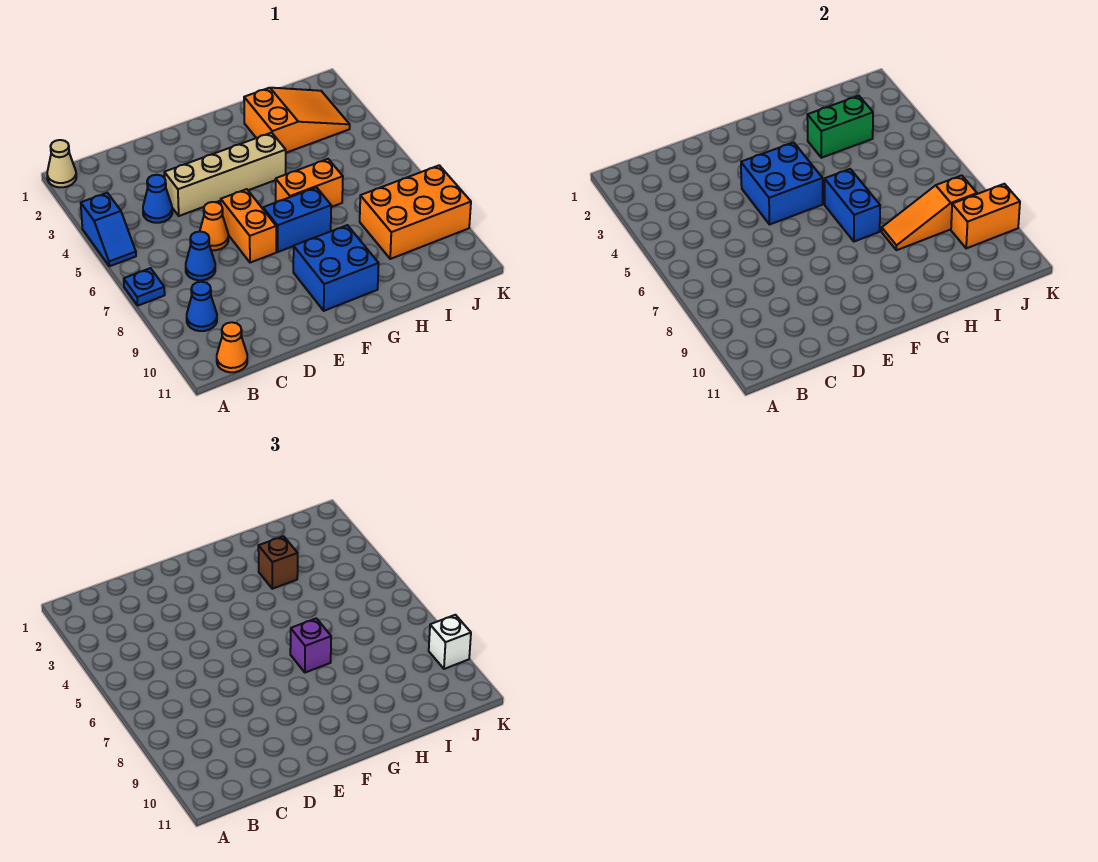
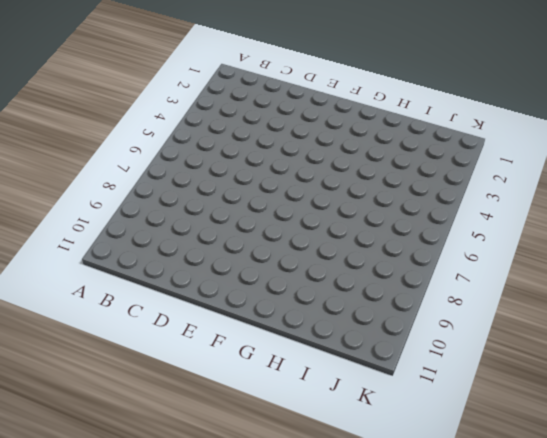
none -> tan 1x1 cone [47,140,76,187]
none -> blue 1x2 slope [81,193,136,266]
none -> blue 1x1 plate [124,268,165,306]

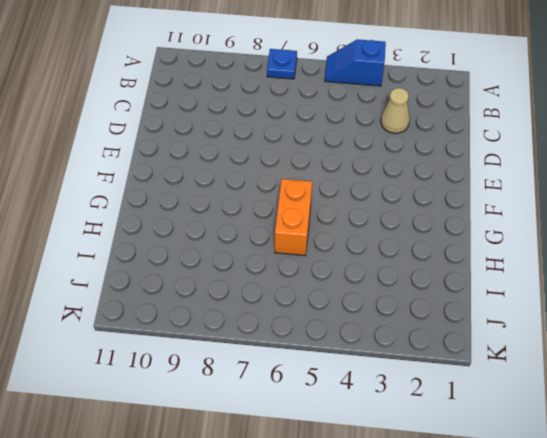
tan 1x1 cone [381,88,410,133] -> tan 1x1 cone moved to [47,140,76,187]
none -> blue 1x1 cone [187,282,217,331]
none -> orange 1x1 cone [217,322,247,372]
none -> blue 1x1 cone [143,175,172,223]

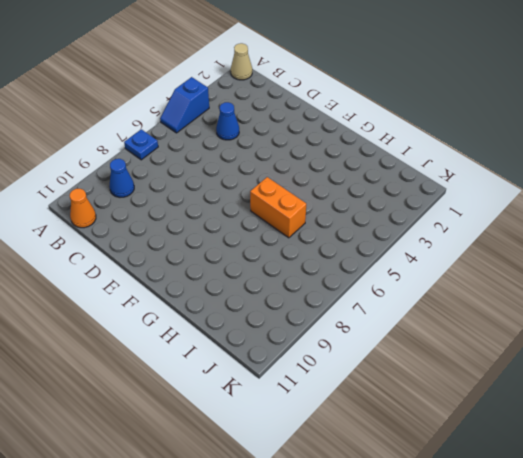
none -> blue 1x1 cone [186,232,215,280]
none -> tan 1x4 brick [164,133,286,216]
none -> orange 1x1 cone [200,202,228,250]

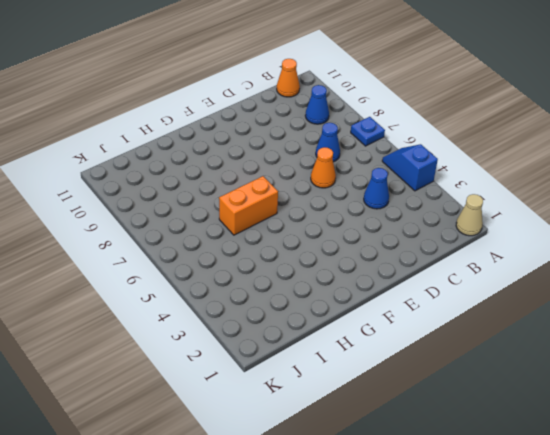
none -> tan 1x4 brick [164,133,286,216]
none -> orange 1x2 brick [221,189,276,263]
none -> blue 1x2 brick [263,187,331,252]

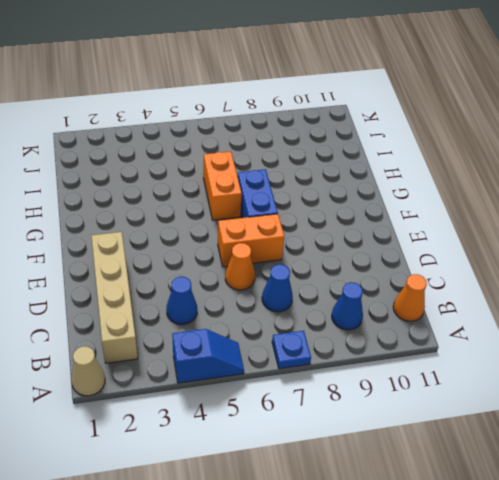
tan 1x4 brick [91,232,138,363] -> tan 1x4 brick moved to [164,133,286,216]
none -> blue 2x2 brick [293,225,379,311]
none -> orange 2x3 slope [244,88,350,153]
none -> orange 2x3 brick [360,165,471,259]

